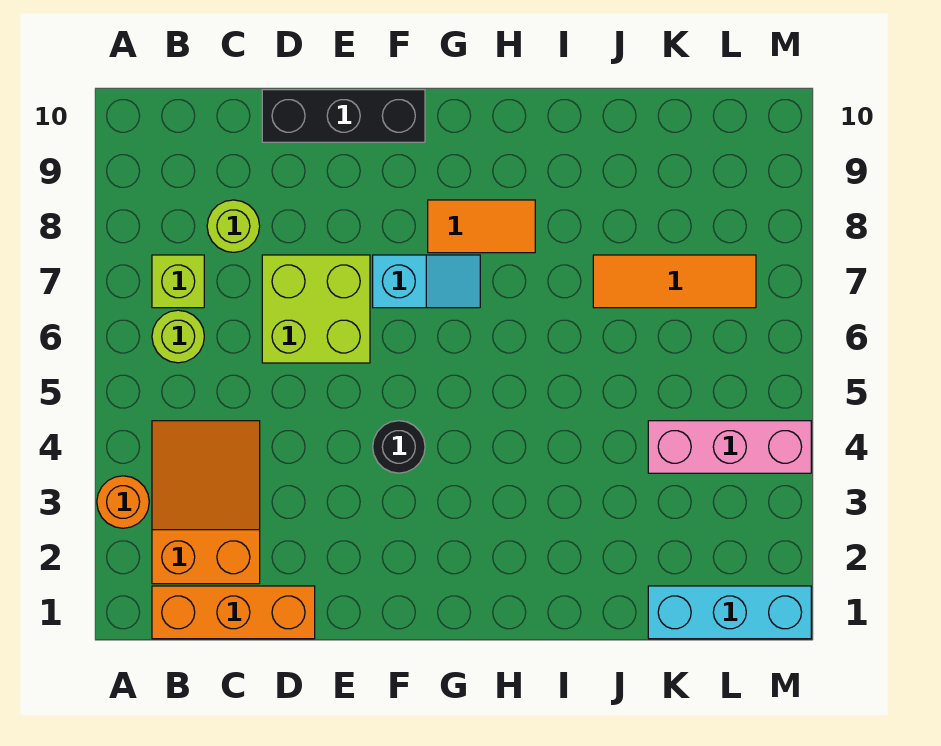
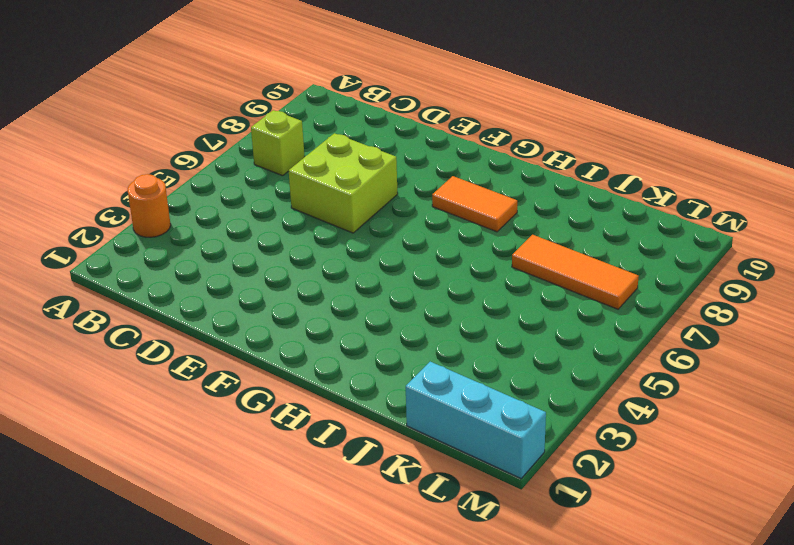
none -> orange 1x3 brick [152,586,315,639]
none -> orange 2x3 slope [152,421,260,584]
none -> lime 1x1 round brick [152,310,204,363]

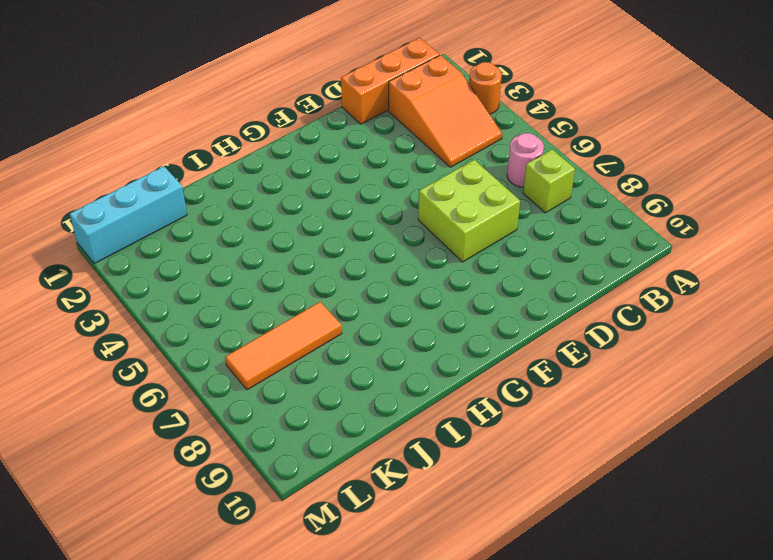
pink 1x1 round brick [507,133,544,187] -> lime 1x1 round brick [152,310,204,363]
none -> lime 1x1 round brick [207,200,260,252]
none -> black 1x3 brick [262,90,425,142]
none -> black 1x1 round brick [373,421,425,473]

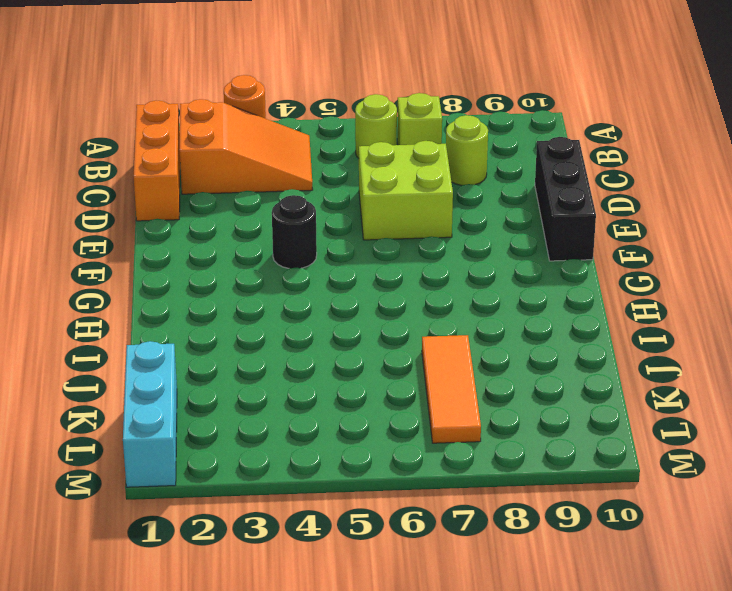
none -> cyan 1x2 slope [373,255,480,308]
none -> orange 1x2 tile [428,200,535,253]
none -> pink 1x3 brick [648,421,811,473]

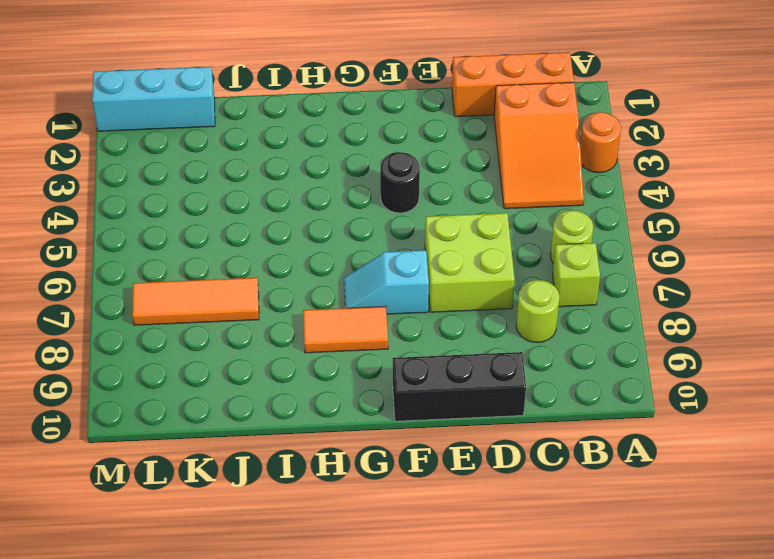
none -> pink 1x3 brick [648,421,811,473]

